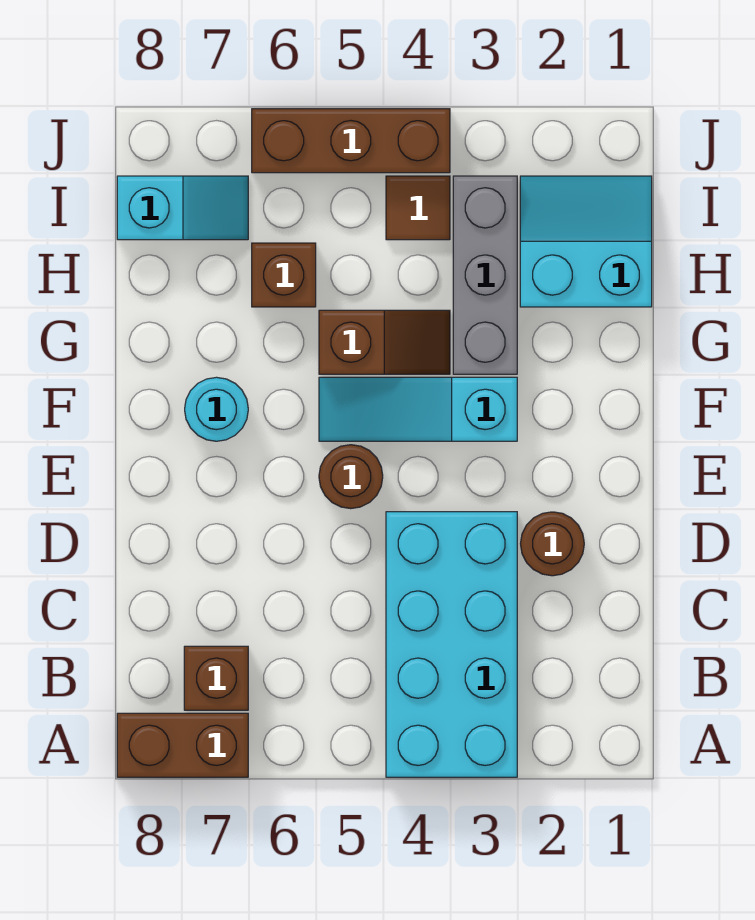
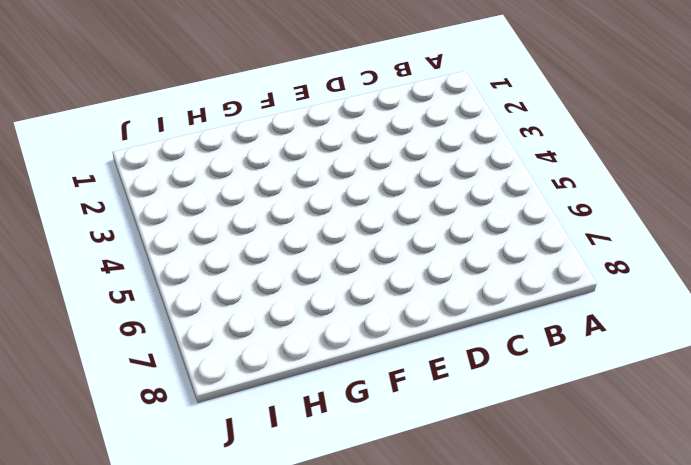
none -> cyan 2x4 brick [386,512,517,777]
none -> brown 1x2 brick [117,713,248,777]
none -> brown 1x1 brick [184,646,248,710]

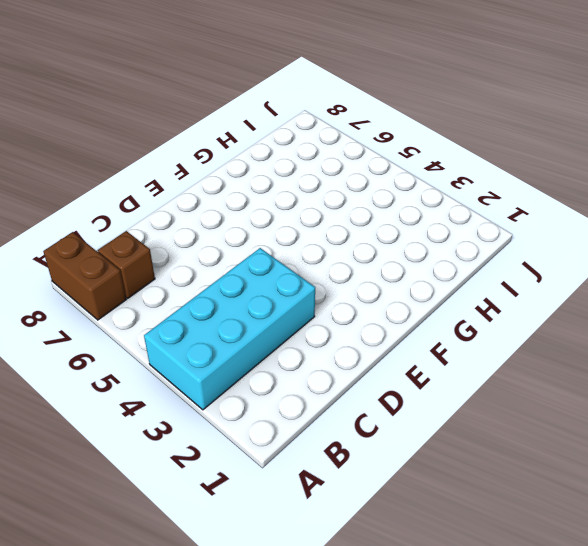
none -> brown 1x1 round brick [521,512,584,576]
none -> brown 1x1 round brick [319,445,383,509]
none -> cyan 1x3 slope [319,377,517,441]

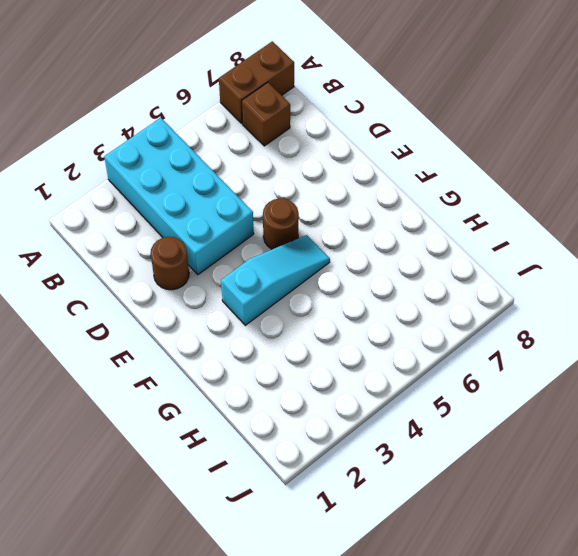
none -> cyan 1x1 round brick [185,377,248,441]
none -> grey 1x3 brick [453,176,517,374]
none -> brown 1x2 slope [319,310,450,374]

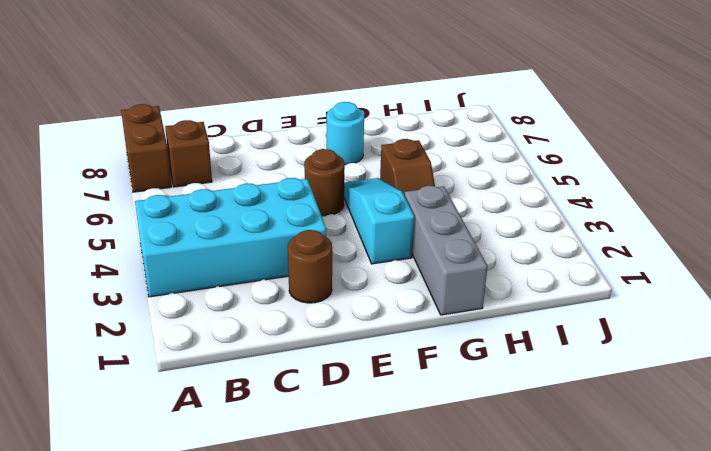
grey 1x3 brick [404,186,488,315] -> grey 1x3 brick turned to [453,176,517,374]
none -> cyan 2x2 slope [520,176,652,307]
none -> brown 1x1 brick [252,243,316,307]
none -> brown 1x1 tile [386,176,450,240]

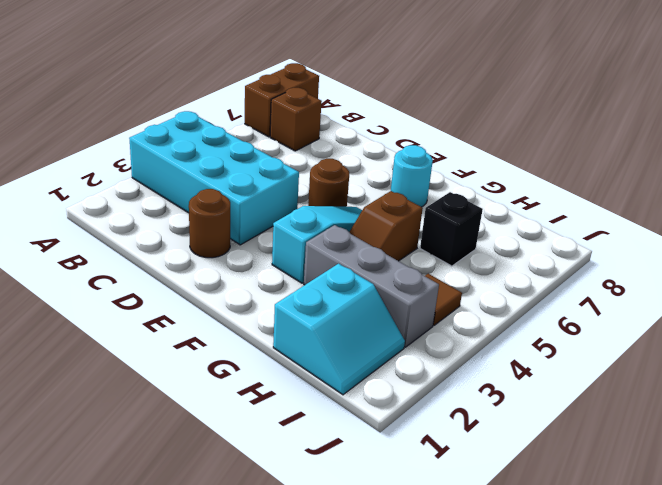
black 1x1 brick [420,192,483,266] -> brown 1x1 brick [252,243,316,307]
none -> cyan 1x2 slope [117,176,248,240]
none -> brown 1x3 brick [252,109,450,173]

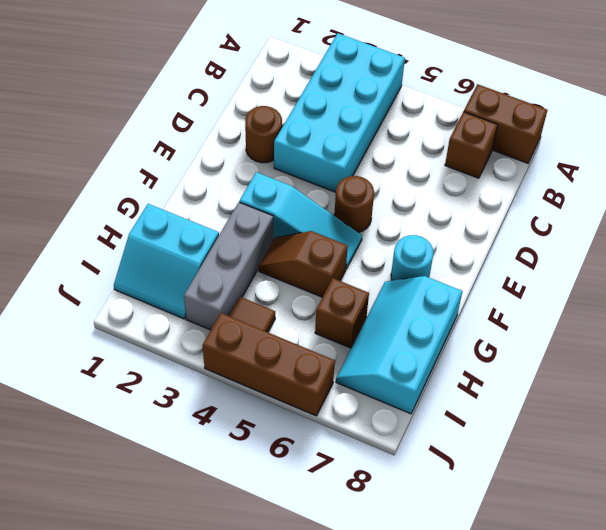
cyan 2x3 slope [336,276,462,414] -> cyan 1x2 slope [117,176,248,240]

